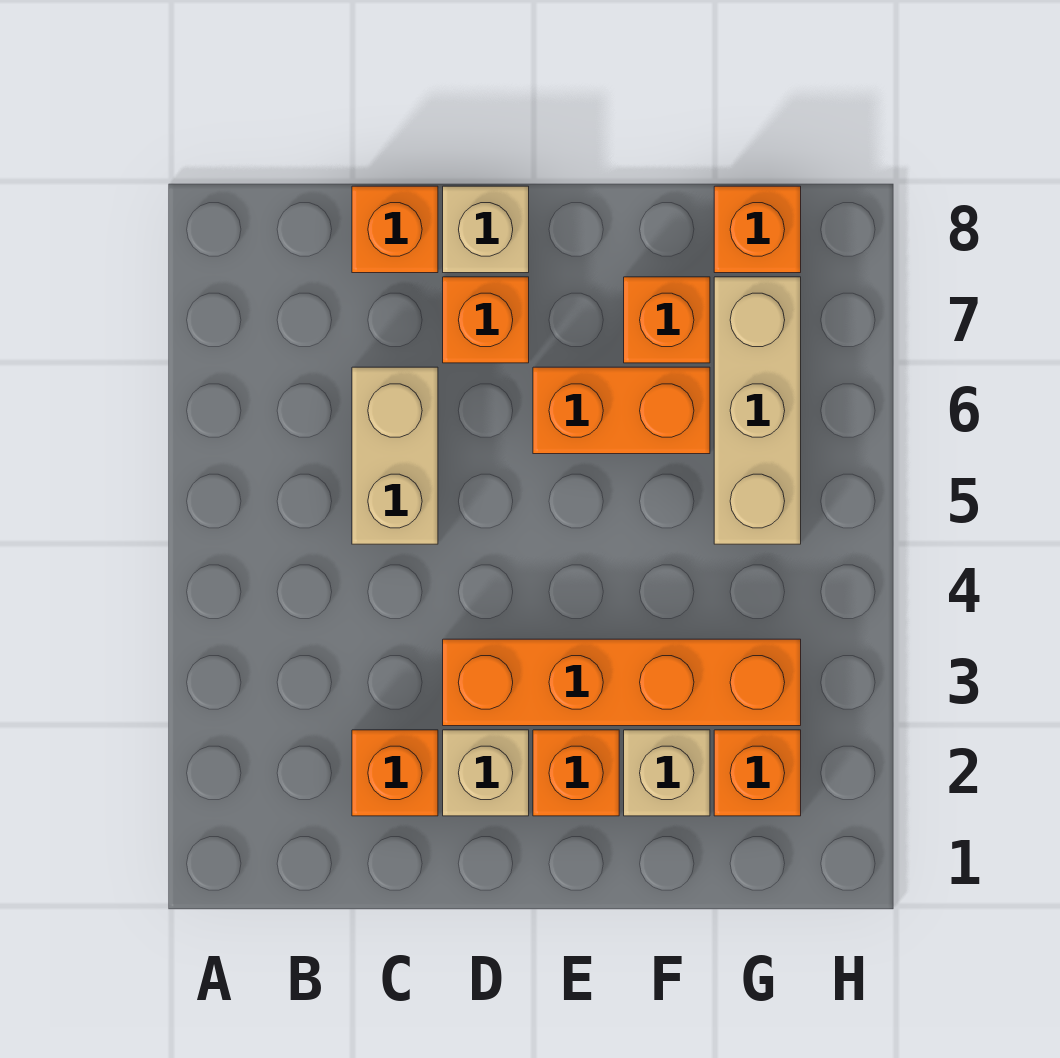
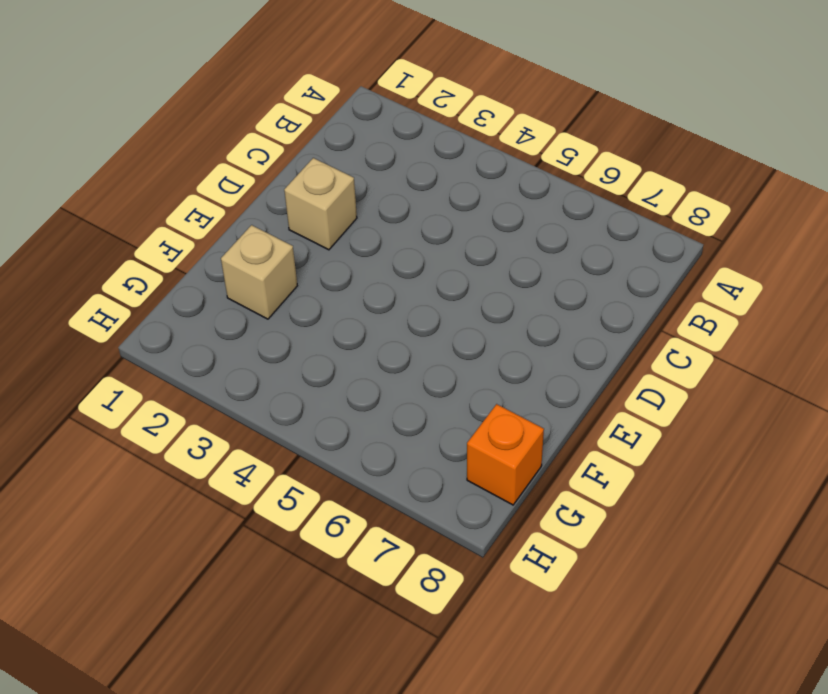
none -> orange 1x1 brick [352,730,438,816]
none -> tan 1x2 brick [352,367,438,544]
none -> orange 1x1 brick [352,186,438,273]

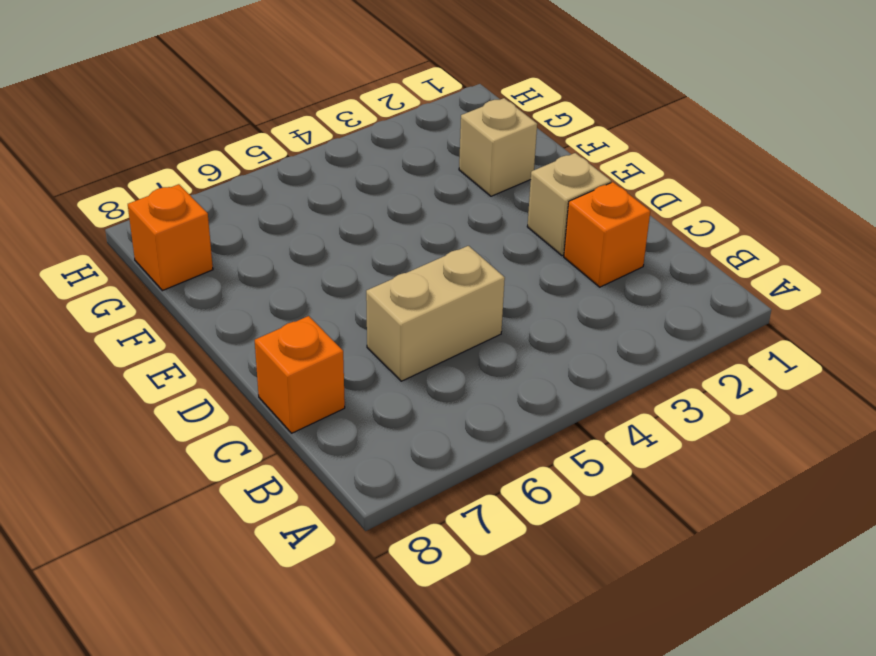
none -> orange 1x4 brick [443,639,801,726]
none -> orange 1x1 brick [443,277,529,363]
none -> tan 1x1 brick [443,186,529,273]

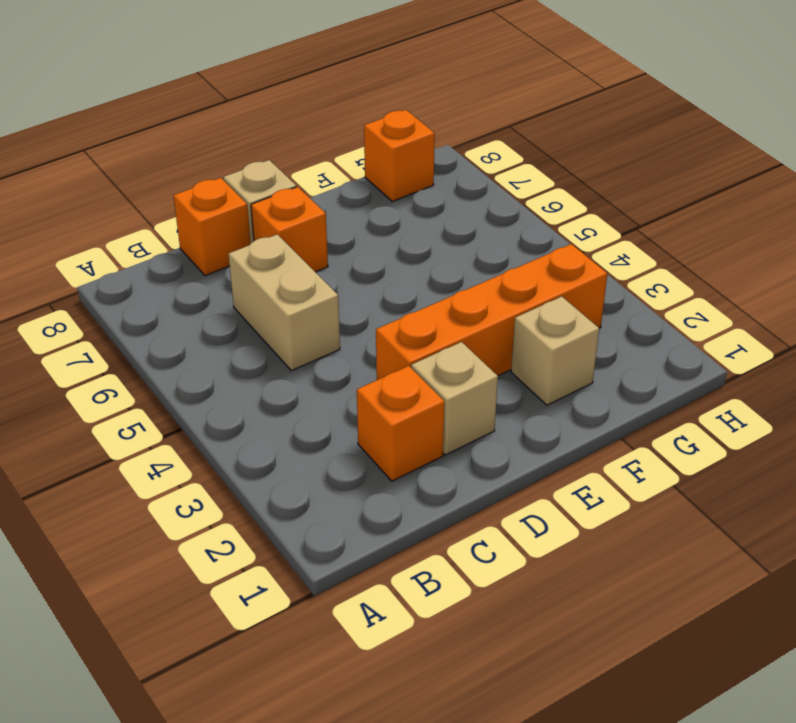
none -> orange 1x1 brick [533,730,619,816]
none -> orange 1x2 brick [533,367,710,454]
none -> orange 1x1 brick [624,277,710,363]

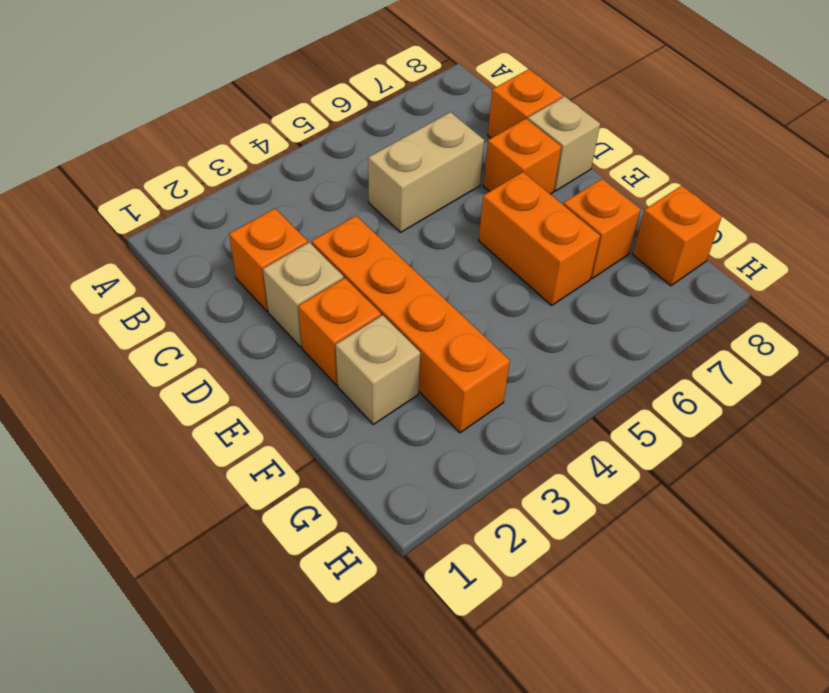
none -> orange 1x1 brick [714,730,801,816]
none -> tan 1x3 brick [714,277,801,544]

